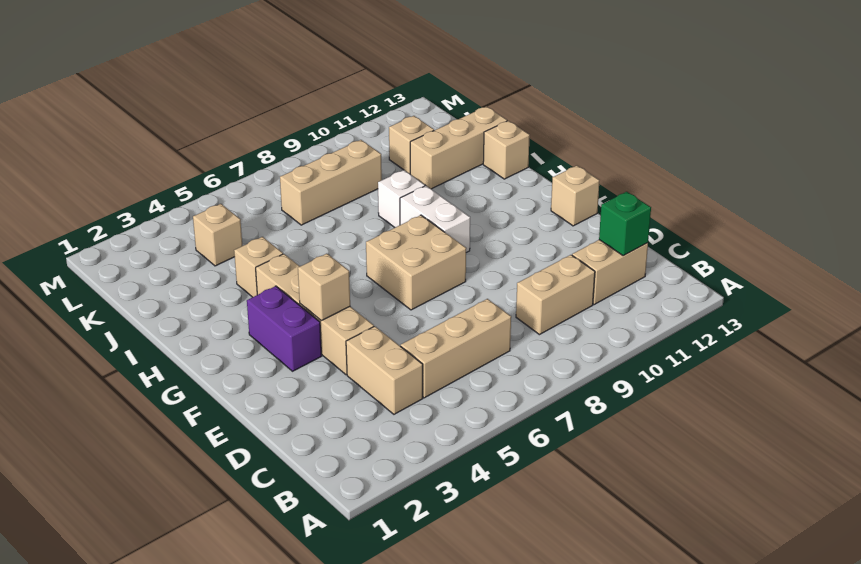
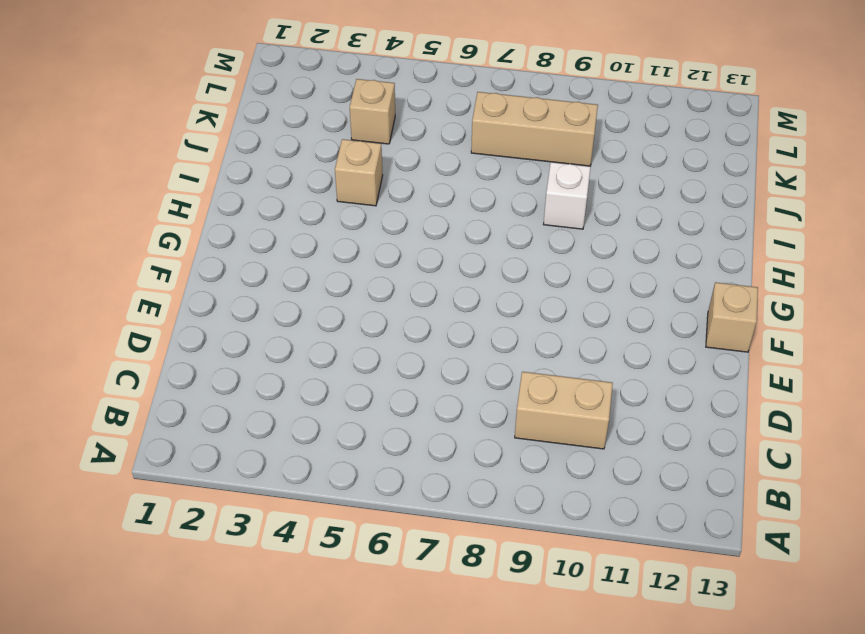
none -> tan 1x2 brick [346,326,423,414]
none -> tan 1x3 brick [401,299,511,398]
none -> tan 1x2 brick [572,240,648,305]

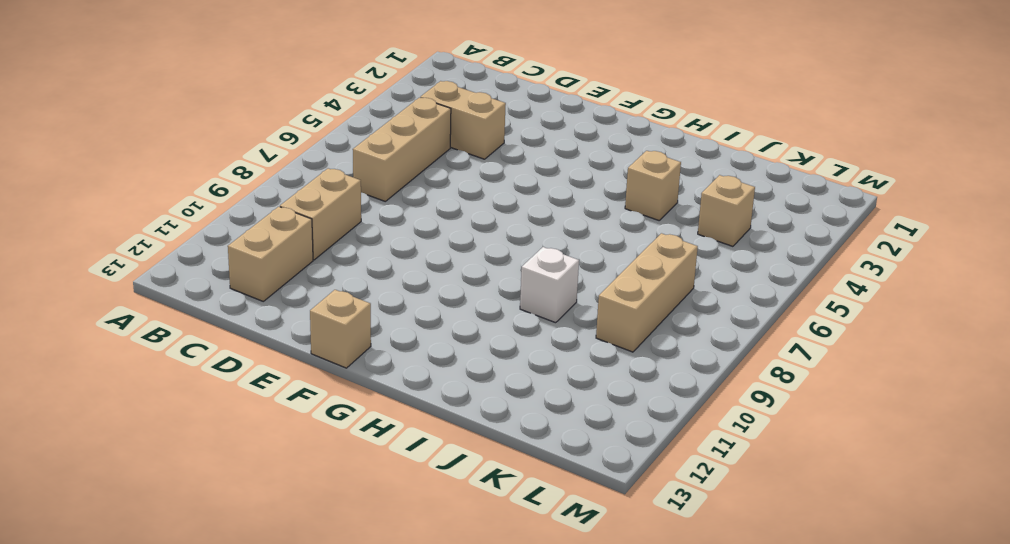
none -> tan 1x4 brick [256,254,374,375]
none -> purple 1x2 brick [247,286,322,371]
none -> tan 2x2 brick [366,215,466,310]

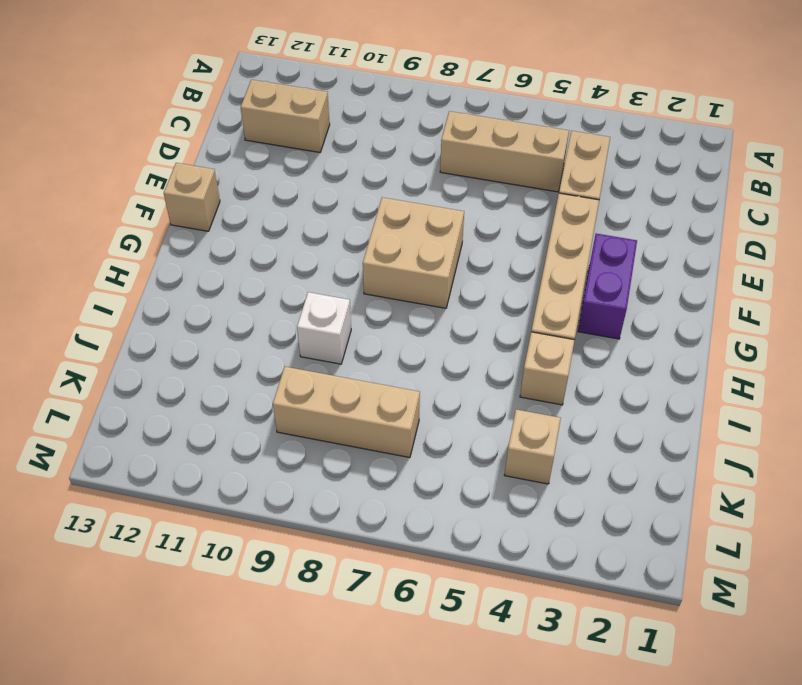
none -> tan 1x2 brick [516,255,595,335]
none -> white 1x2 brick [400,186,470,253]
none -> tan 1x1 brick [483,121,530,179]

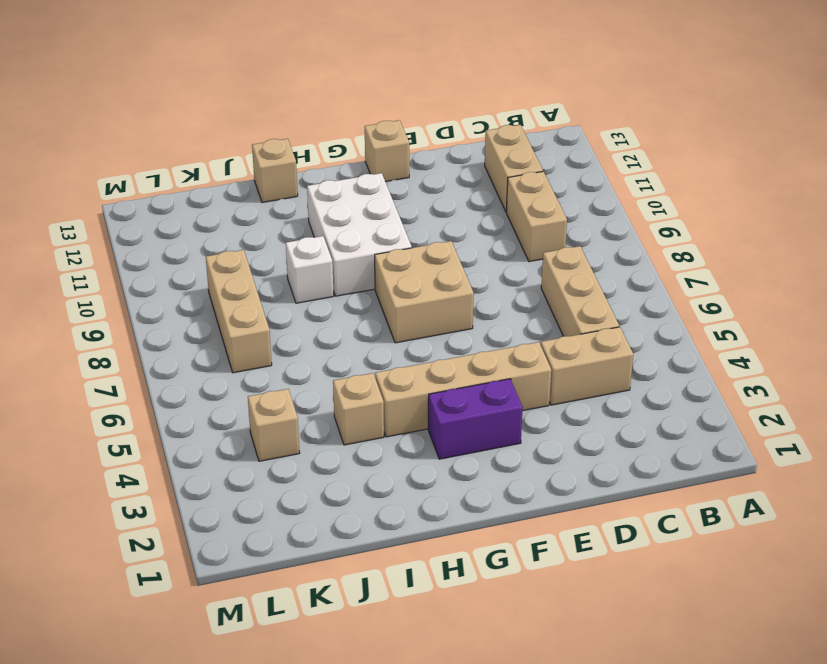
white 2x3 brick [307,173,412,296] -> white 1x2 brick [400,186,470,253]
none -> tan 1x3 brick [410,106,507,189]
none -> tan 1x1 brick [389,116,434,174]
none -> green 1x1 brick [599,192,651,256]

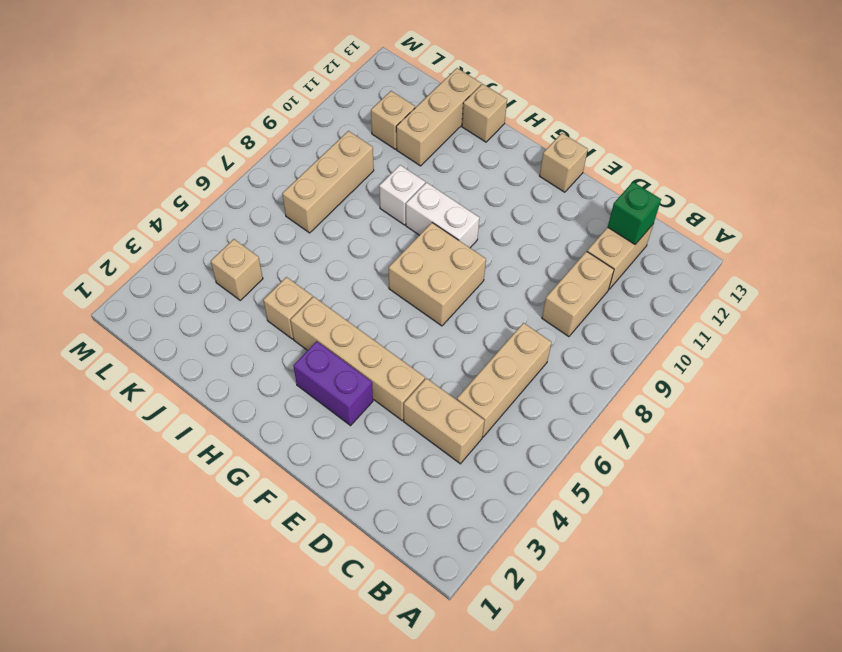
none -> tan 1x1 brick [298,254,350,321]

